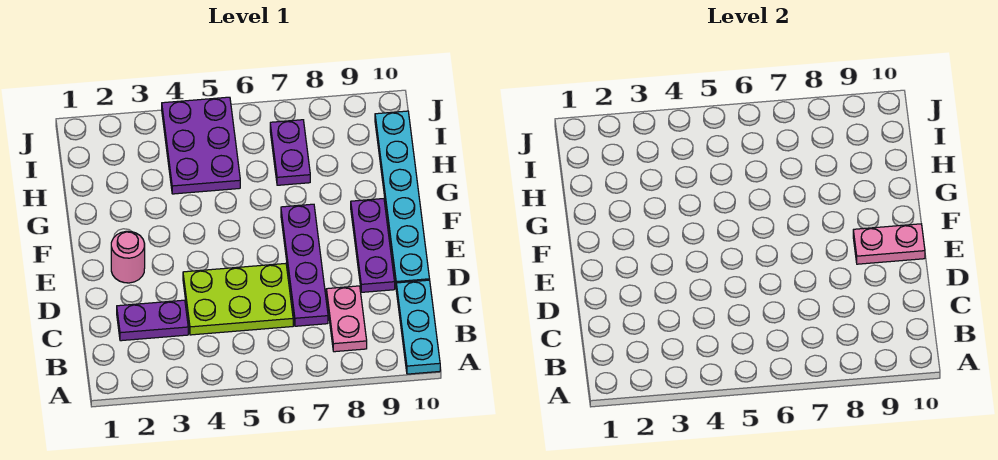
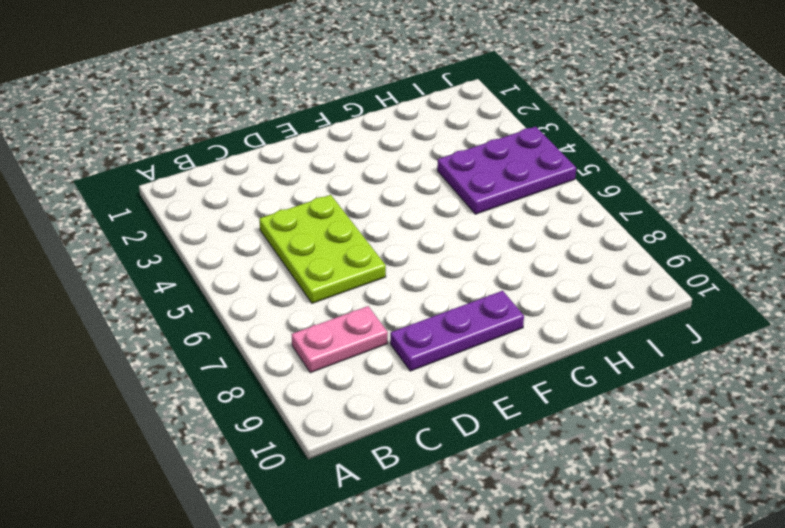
none -> cyan 1x3 plate [396,280,440,374]
none -> purple 1x2 plate [117,300,188,341]

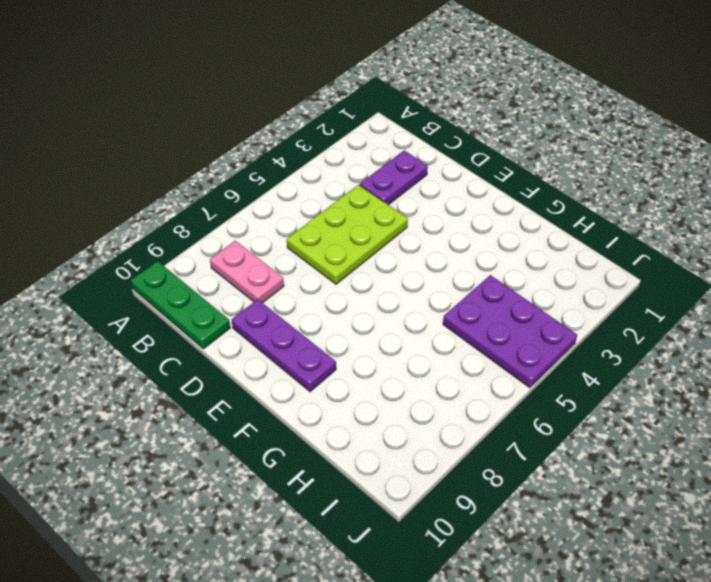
green 1x3 plate [131,261,230,349] -> cyan 1x3 plate [396,280,440,374]
none -> purple 1x4 plate [281,204,328,326]
none -> cyan 1x6 plate [375,111,430,284]

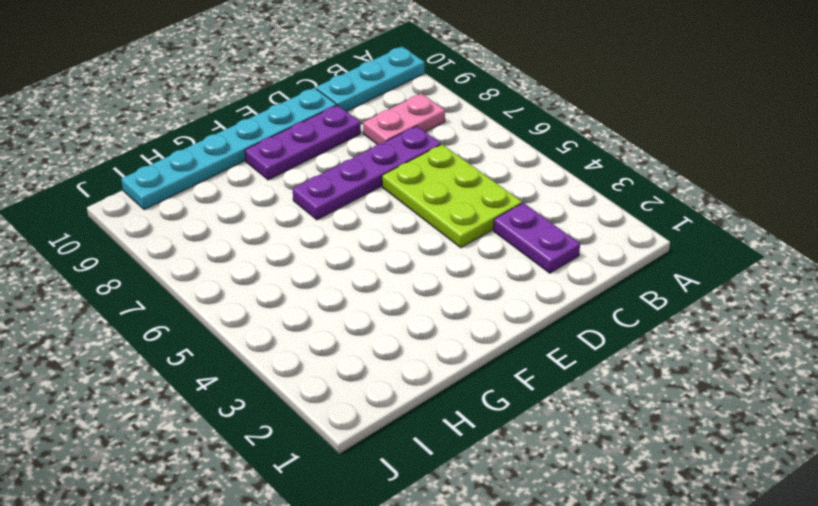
none -> pink 1x1 round brick [111,231,145,283]
none -> purple 2x3 plate [162,97,240,194]

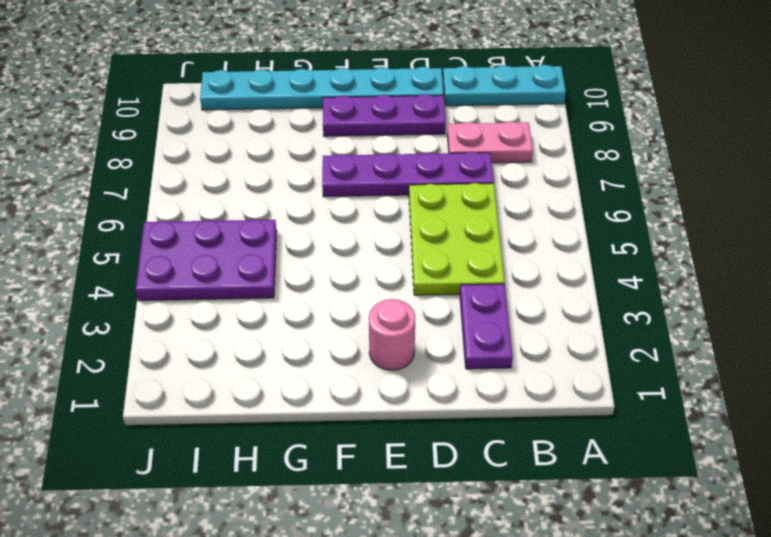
none -> purple 1x2 plate [270,120,310,185]
none -> pink 1x2 plate [853,224,925,264]

